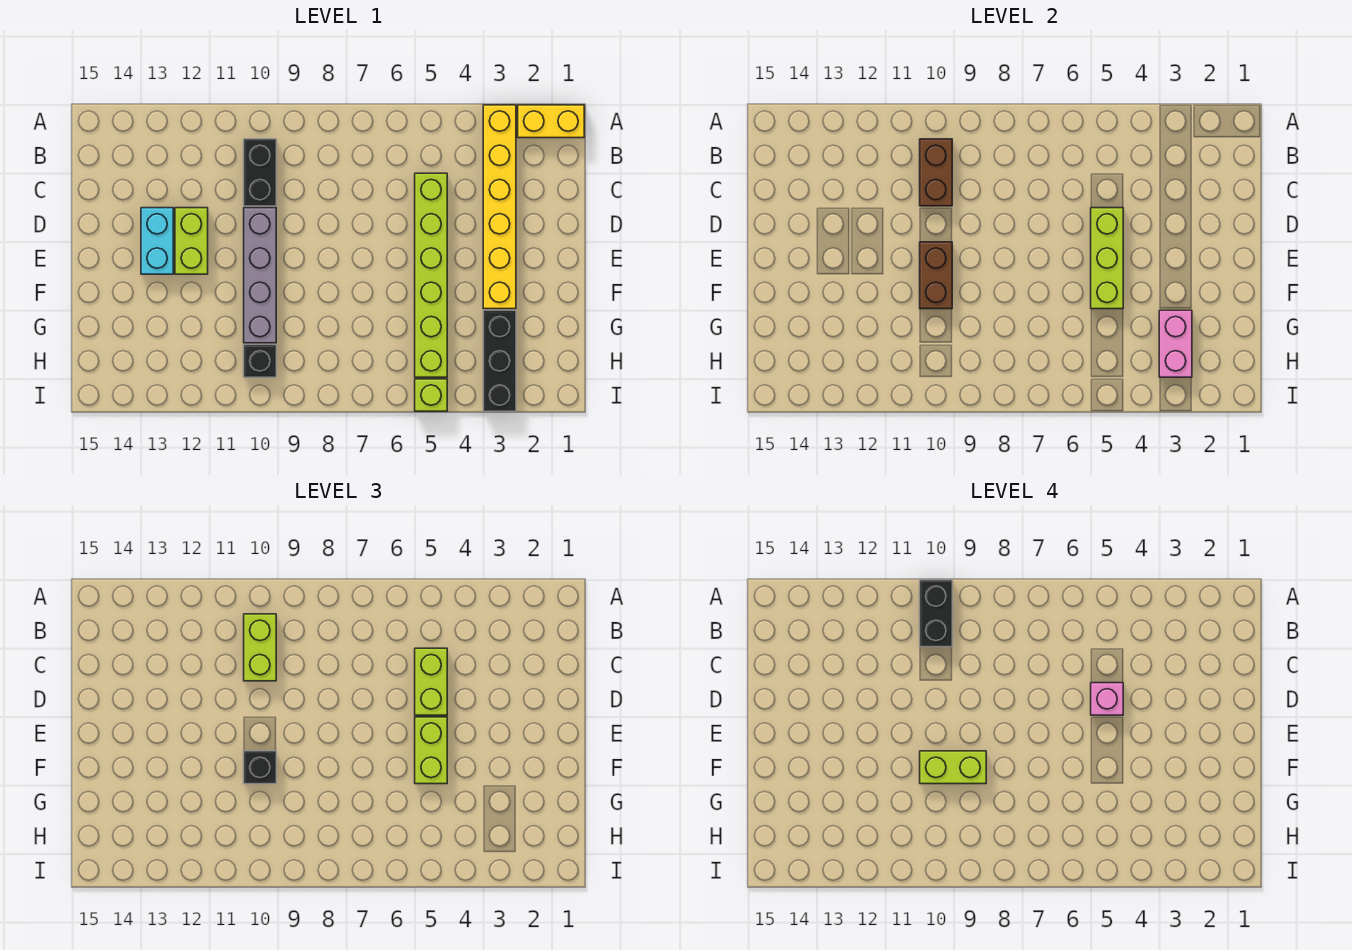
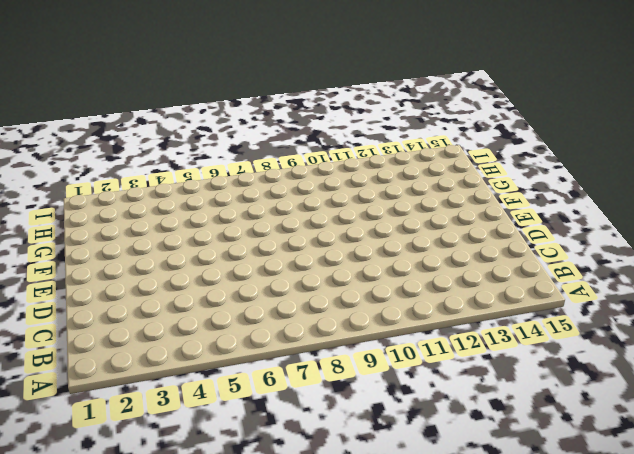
none -> yellow 1x2 brick [518,105,584,138]
none -> yellow 1x6 brick [483,105,516,309]
none -> black 1x2 brick [244,139,276,206]

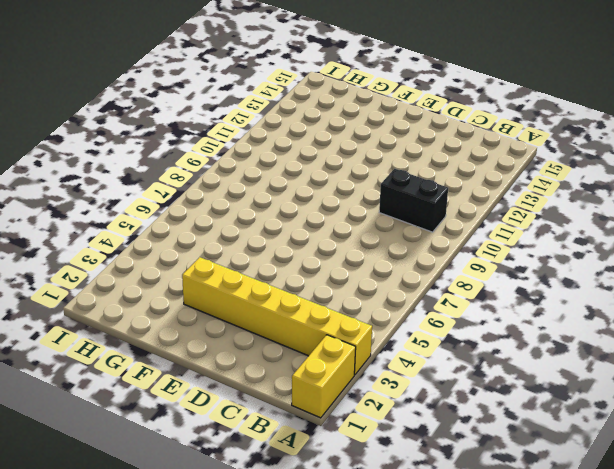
none -> lime 1x6 brick [415,173,447,377]
none -> grey 1x4 brick [244,208,276,343]
none -> lime 1x2 brick [175,208,208,274]

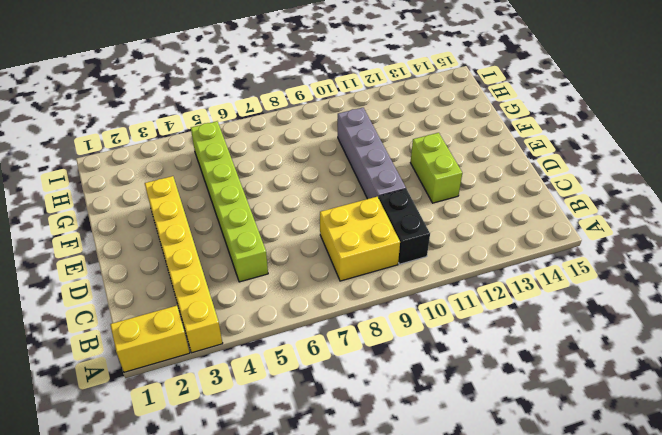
yellow 2x2 brick [320,197,400,281] -> none
none -> cyan 1x2 brick [141,208,173,274]
none -> black 1x3 brick [483,310,516,411]
none -> black 1x1 brick [244,345,276,377]

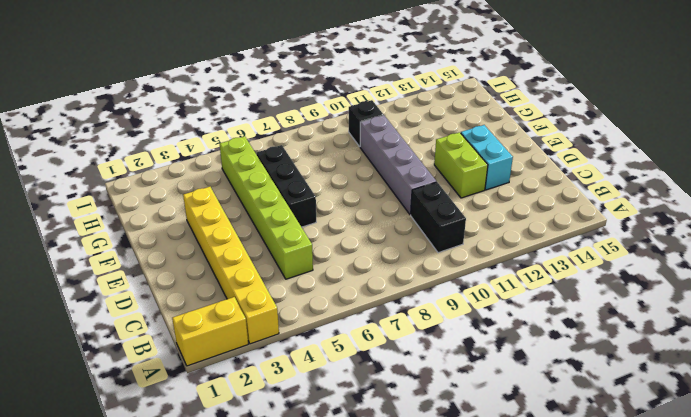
black 1x3 brick [256,145,316,227] -> black 1x3 brick moved to [483,310,516,411]
none -> lime 1x1 brick [415,379,447,411]
none -> brown 1x2 brick [920,139,952,206]
none -> lime 1x3 brick [1091,208,1123,309]

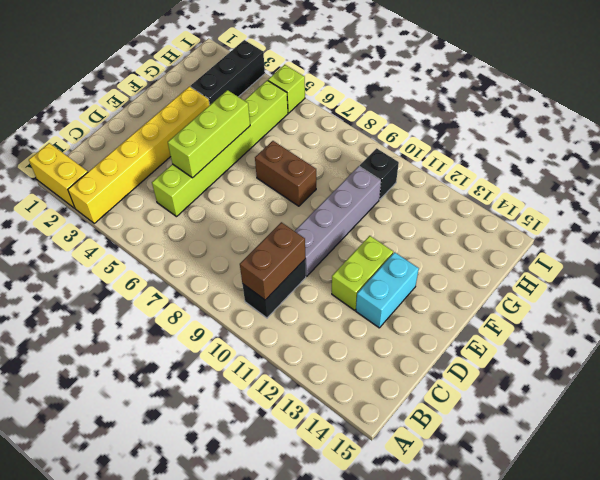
brown 1x2 brick [255,141,316,206] -> brown 1x2 brick turned to [920,242,952,309]
none -> pink 1x2 brick [1159,310,1192,377]
none -> lime 1x2 brick [244,614,276,681]
none -> lime 1x2 brick [415,648,447,715]

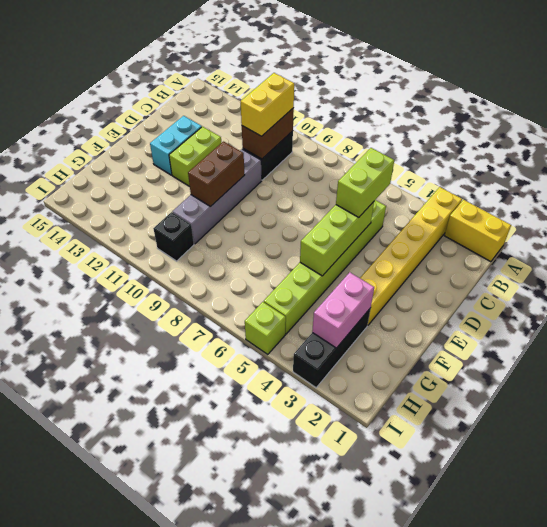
yellow 1x2 brick [241,73,294,136] -> lime 1x2 brick [244,614,276,681]
none -> lime 1x2 brick [415,717,447,784]
none -> black 1x1 brick [244,751,276,784]
none -> black 1x2 brick [920,580,952,647]

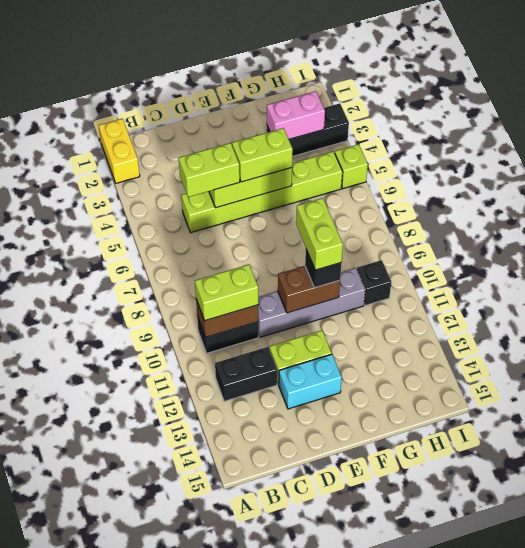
black 1x2 brick [215,347,277,401] -> black 1x2 brick moved to [920,580,952,647]
none -> yellow 1x6 brick [483,105,516,309]
none -> pink 1x1 brick [1091,683,1123,715]

